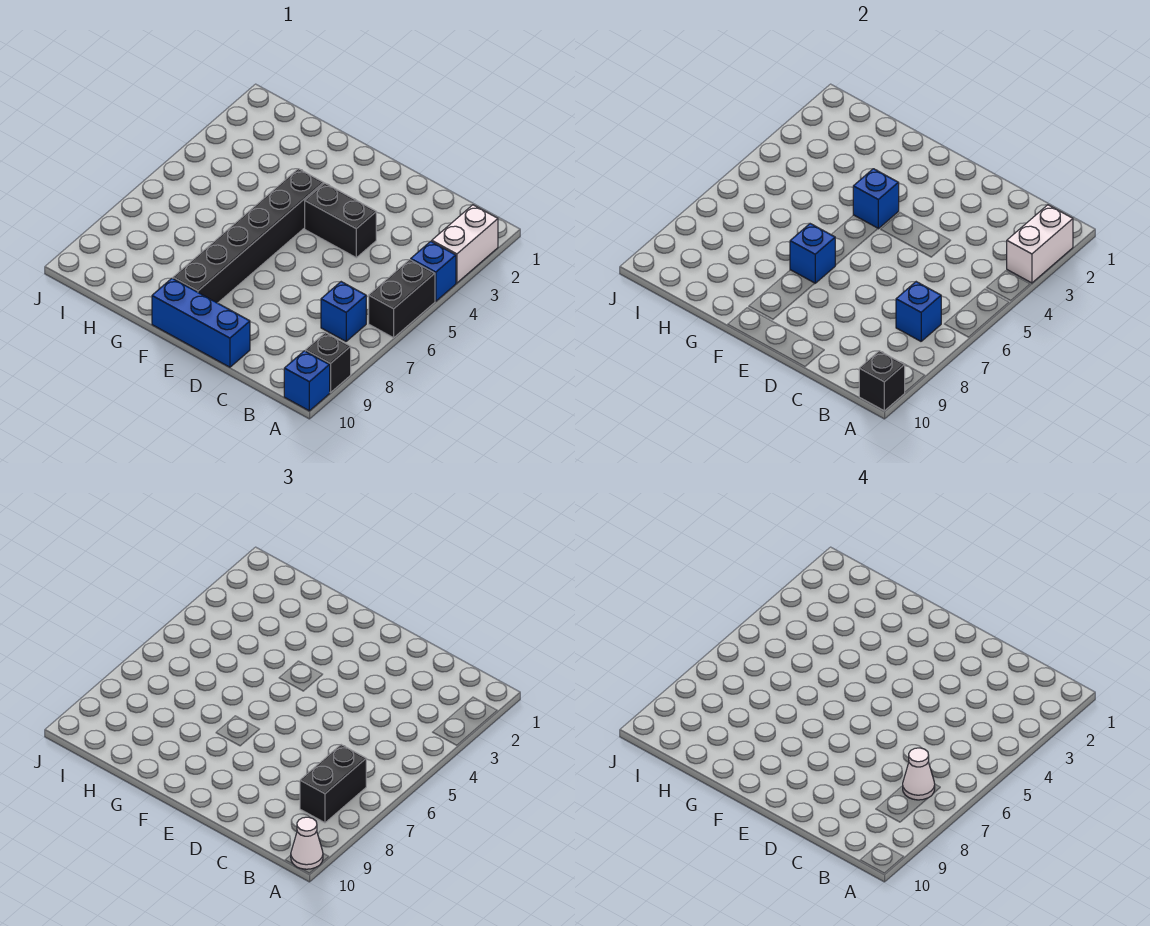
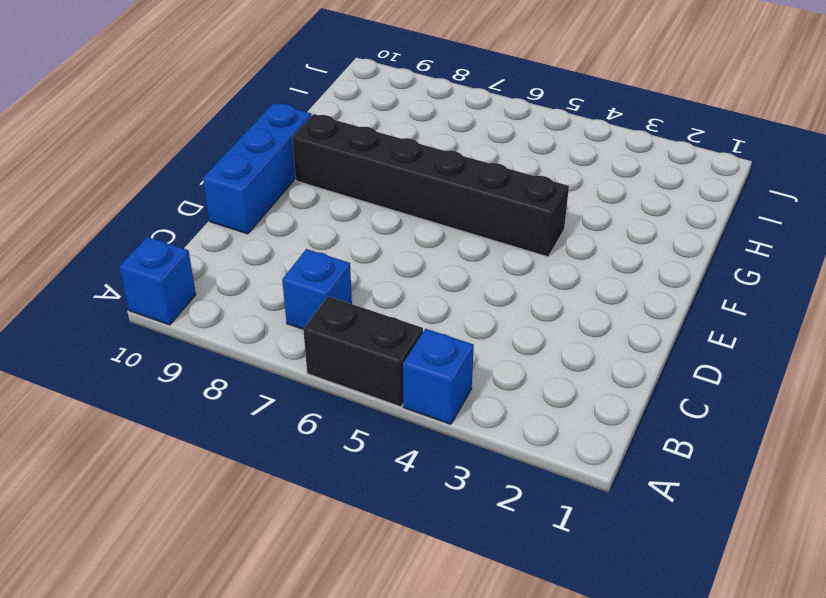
none -> white 1x2 brick [432,205,498,283]
none -> black 1x1 brick [305,333,351,393]
none -> black 1x2 brick [305,183,376,258]

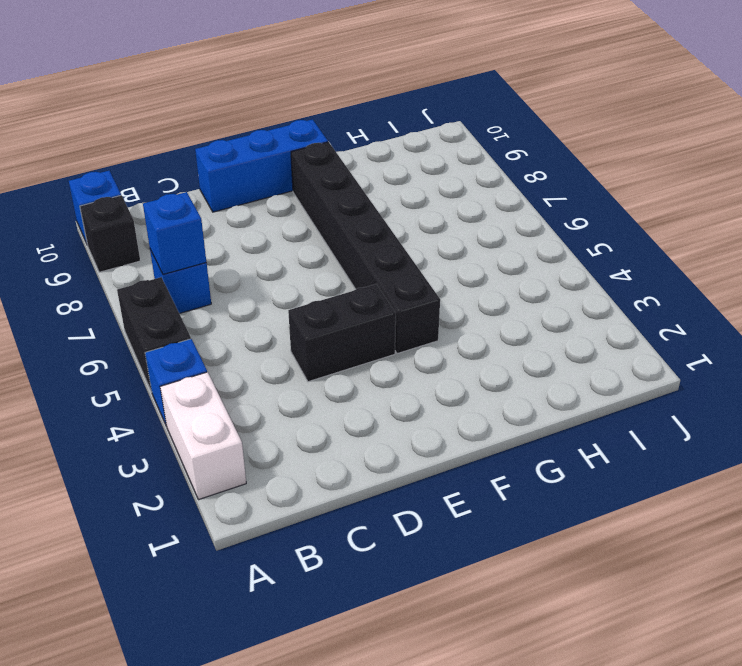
none -> white 1x2 brick [1007,205,1073,283]
none -> black 1x1 brick [859,351,905,411]
none -> blue 1x1 brick [853,169,899,229]

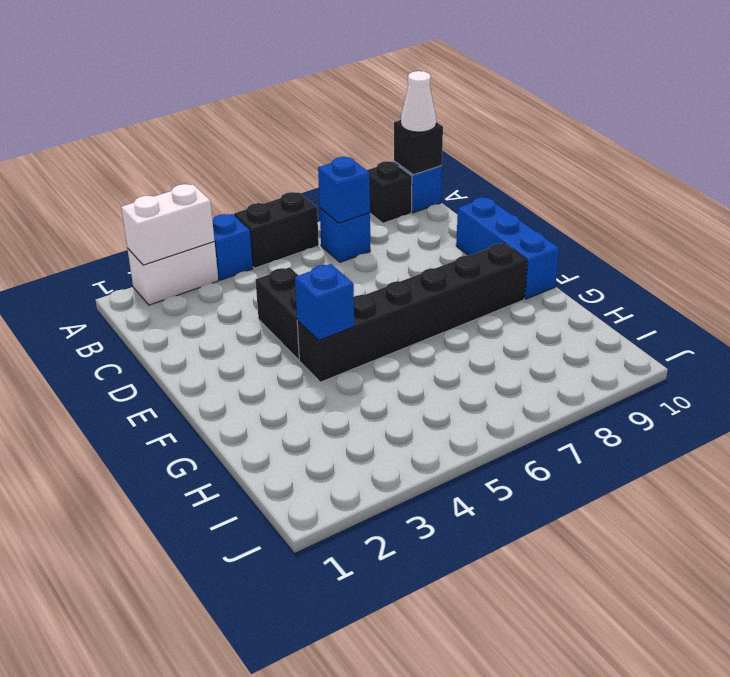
none -> blue 1x1 brick [790,224,835,283]
none -> black 1x2 brick [300,745,366,823]
none -> white 1x1 cone [903,748,935,800]

